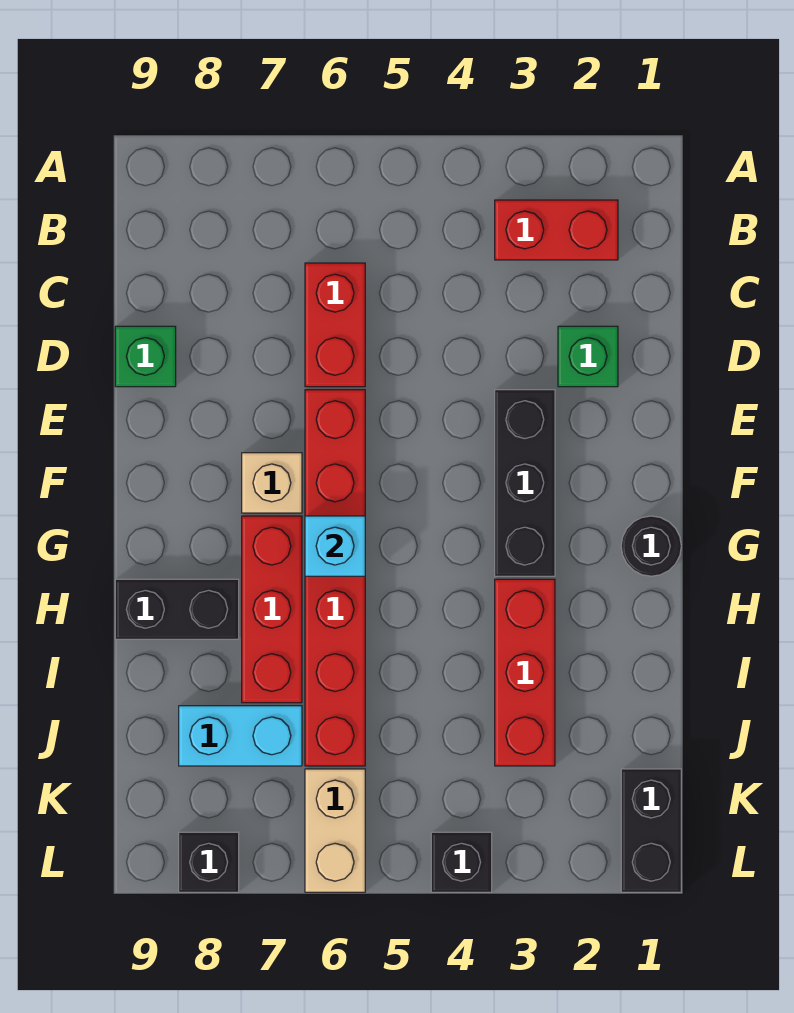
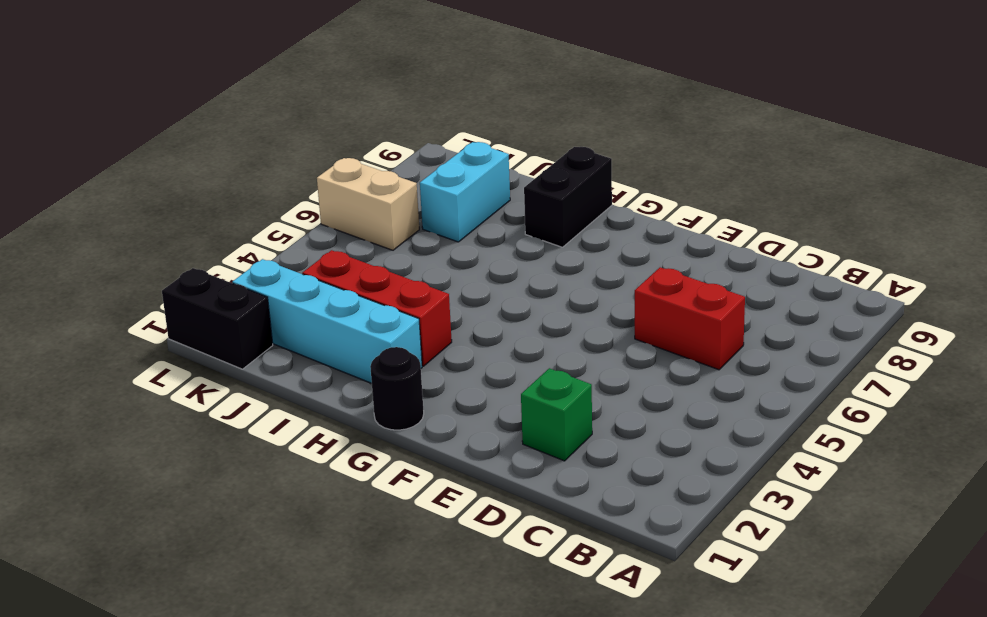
cyan 1x4 brick [232,259,422,383] -> none
none -> red 1x2 brick [495,200,618,260]
none -> green 1x1 brick [115,326,176,387]
none -> black 1x3 brick [495,390,555,576]

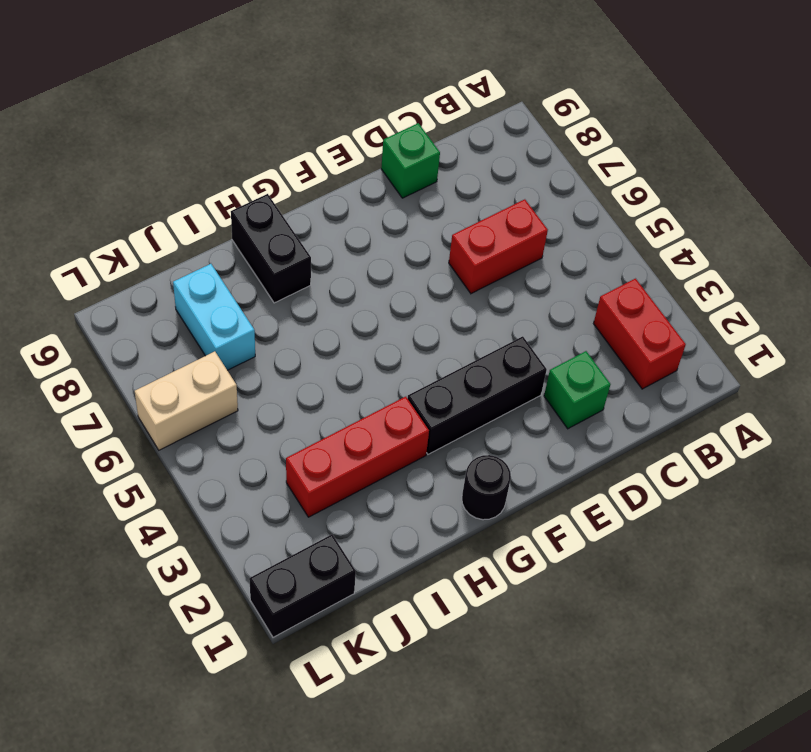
none -> red 1x6 brick [305,390,365,766]
none -> tan 1x1 brick [242,453,302,513]
none -> red 1x3 brick [242,516,302,703]

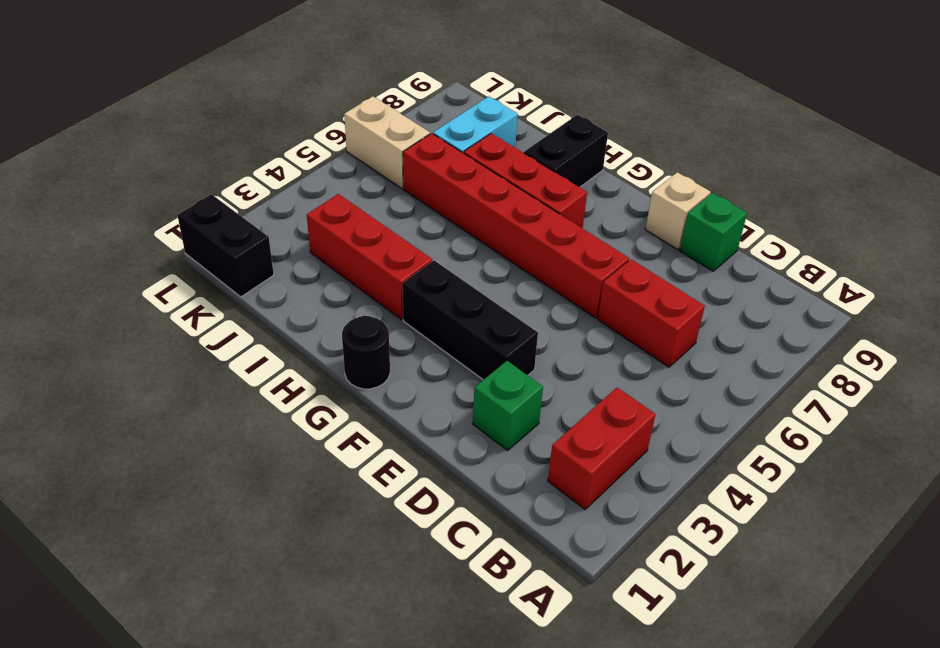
tan 1x1 brick [645,172,711,250] -> tan 1x1 brick moved to [242,453,302,513]
none -> black 1x1 brick [431,832,492,892]
none -> black 1x1 brick [179,832,239,892]
none -> cyan 1x1 brick [305,516,365,576]

